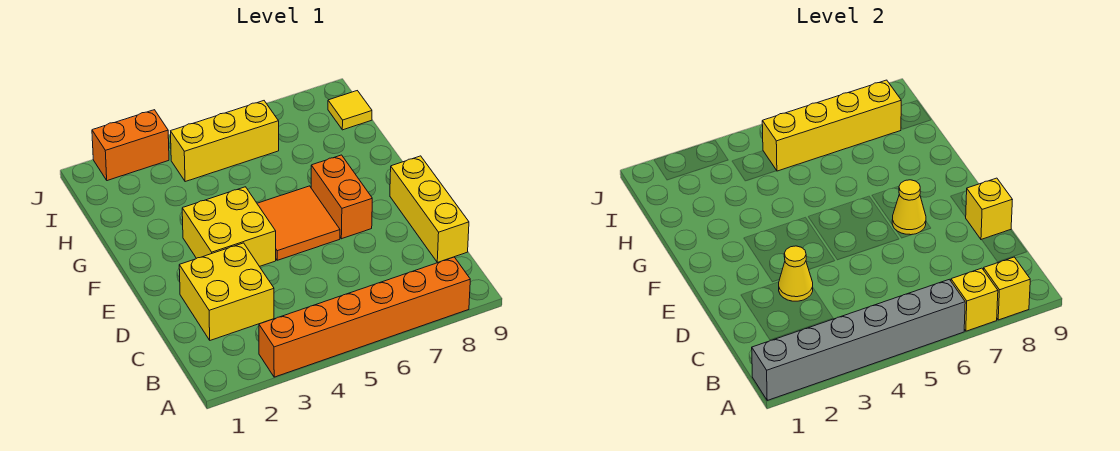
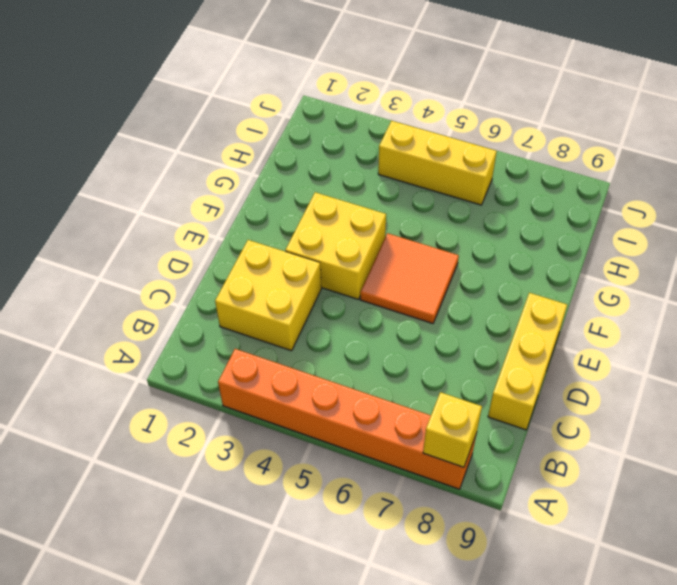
none -> orange 1x2 brick [311,155,372,239]
none -> yellow 1x1 tile [328,91,372,130]
none -> orange 1x2 brick [92,110,169,181]

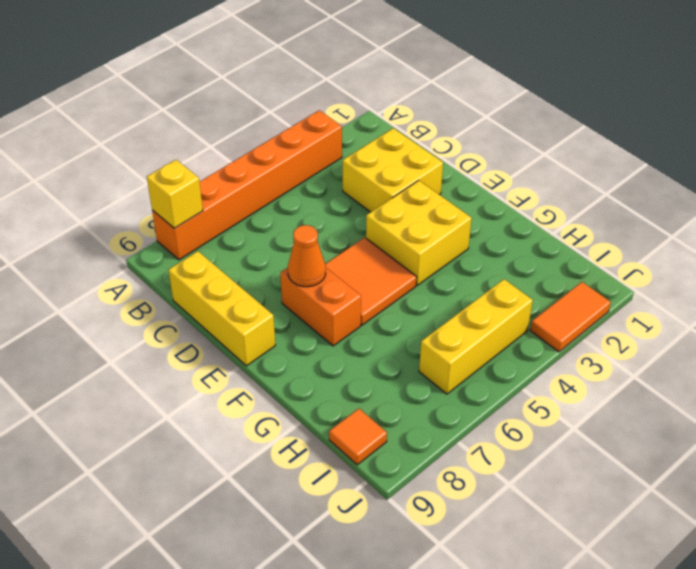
orange 1x1 cone [288,225,326,287] -> yellow 1x1 cone [892,180,926,235]
orange 1x1 tile [329,409,387,465] -> yellow 1x1 tile [328,91,372,130]
orange 1x2 tile [530,282,611,352] -> orange 1x2 brick [92,110,169,181]
none -> grey 1x6 brick [752,279,965,400]
none -> yellow 1x1 brick [951,268,998,331]
none -> yellow 1x1 cone [779,246,813,301]

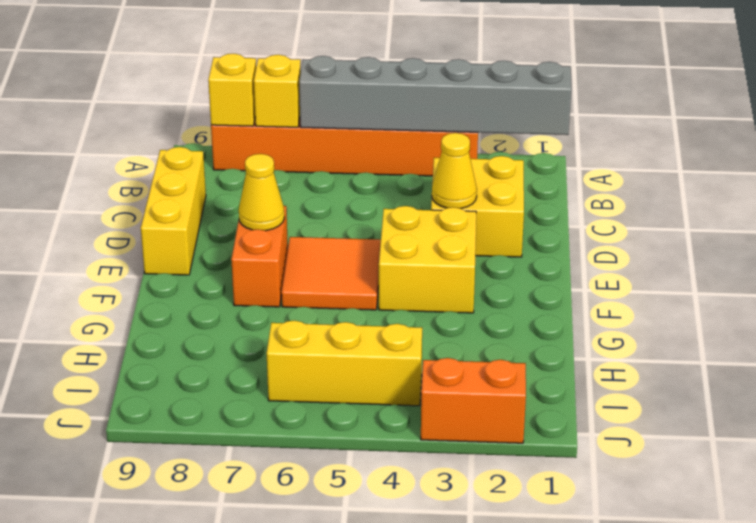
none -> yellow 1x1 tile [328,91,372,130]
none -> yellow 1x1 brick [966,178,1012,240]
none -> yellow 1x4 brick [762,80,901,171]

